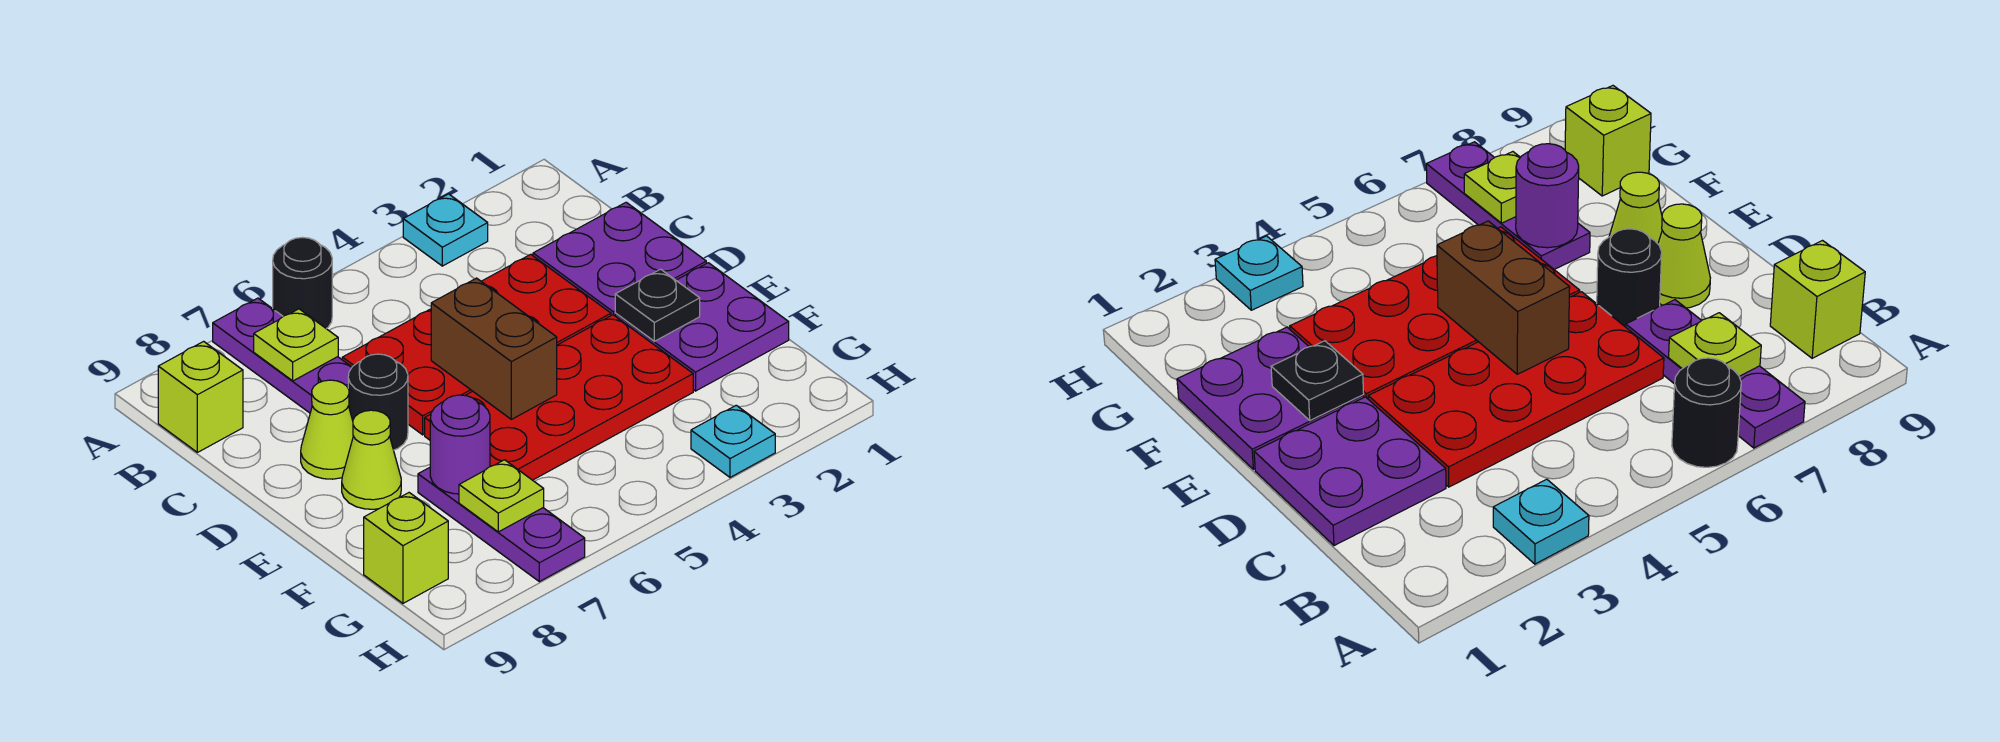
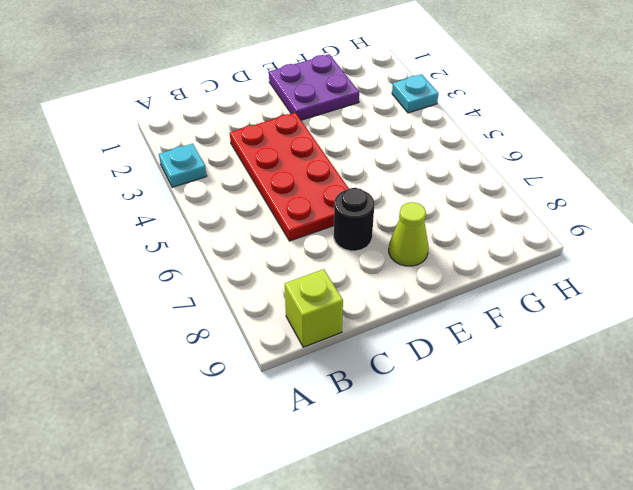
none -> black 1x1 round brick [273,237,332,329]
none -> purple 1x3 plate [213,298,352,413]
none -> purple 2x2 plate [533,202,706,316]

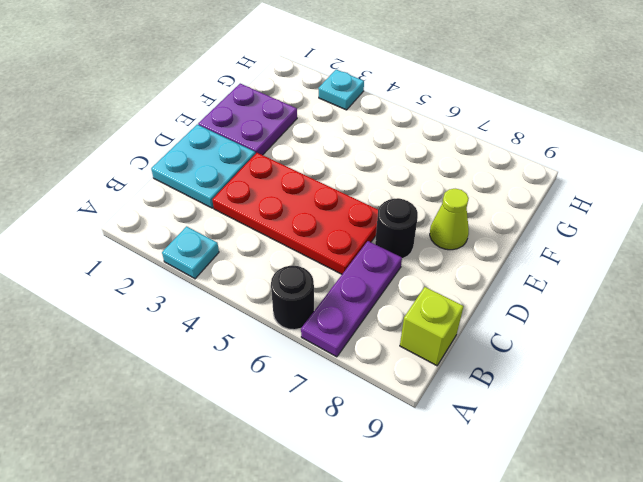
cyan 2x2 plate [151,125,256,208] -> purple 2x2 plate [533,202,706,316]
none -> lime 1x1 cone [301,380,353,479]
none -> red 2x4 plate [425,315,693,480]
none -> purple 1x3 plate [418,468,585,582]

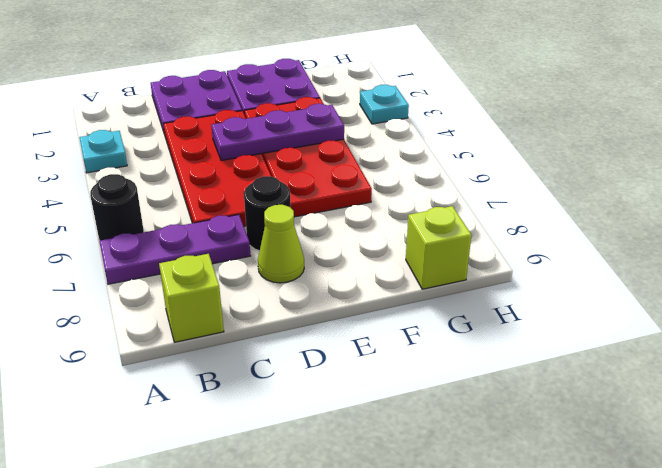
purple 1x3 plate [211,104,344,161] -> purple 1x3 plate moved to [418,468,585,582]
none -> lime 1x1 cone [342,410,401,509]
none -> lime 1x1 plate [254,309,338,381]
none -> brown 1x2 brick [431,278,557,419]

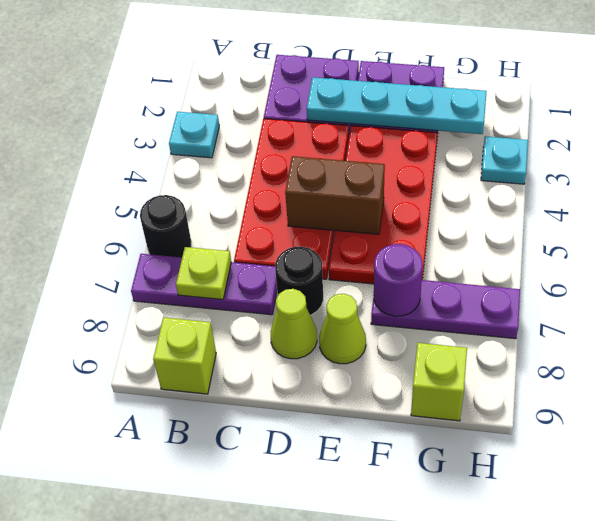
cyan 1x4 plate [307,77,487,134] -> black 1x1 plate [615,269,700,341]
none -> lime 1x1 plate [459,460,544,532]

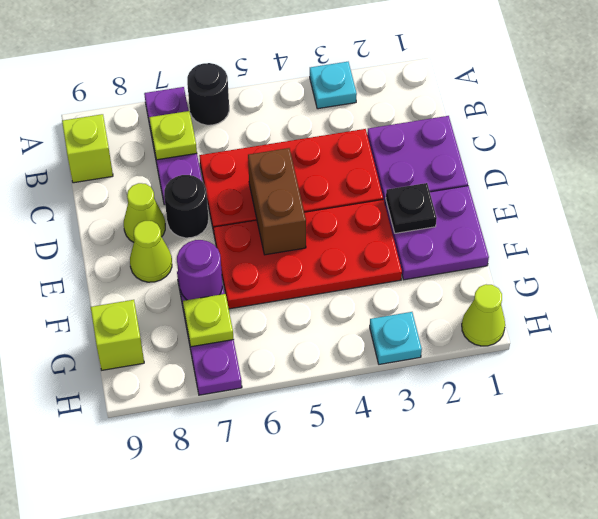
lime 1x1 cone [462,284,505,346] -> none

